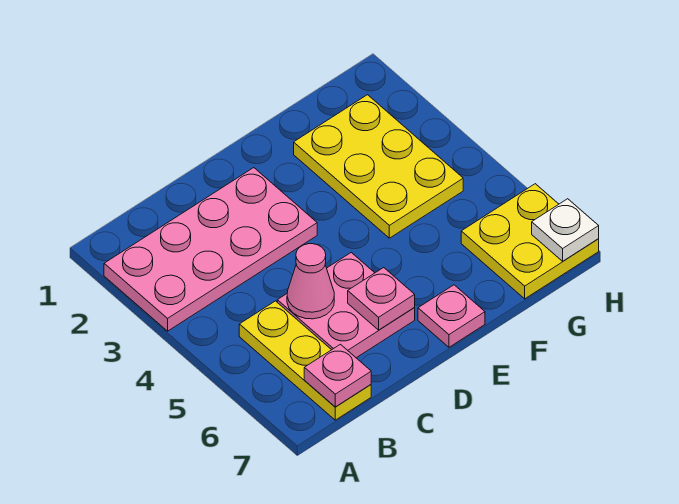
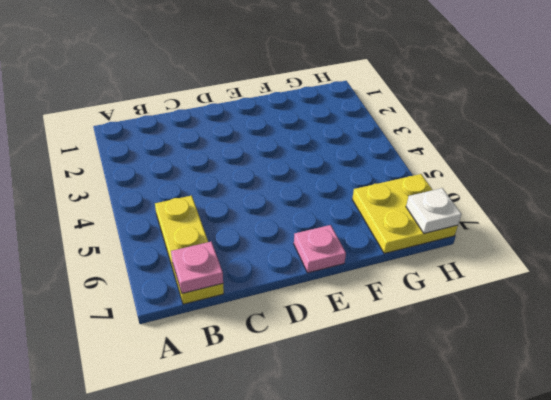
none -> pink 2x4 plate [104,168,317,331]
none -> pink 2x2 plate [277,253,415,358]

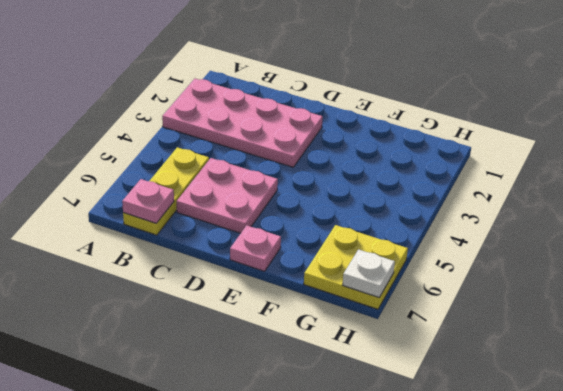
none -> yellow 2x3 plate [294,95,463,238]
none -> pink 1x1 cone [287,244,334,319]

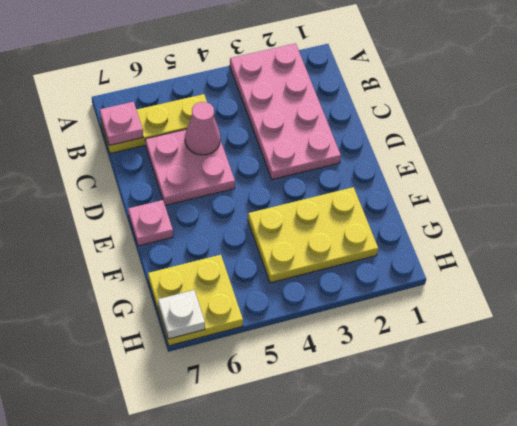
none -> pink 1x1 plate [348,268,415,330]

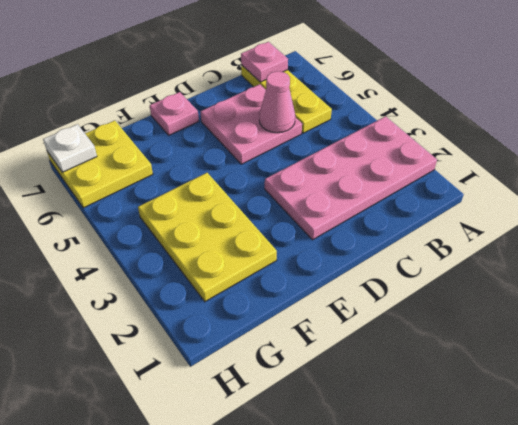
none -> pink 1x1 plate [348,268,415,330]

